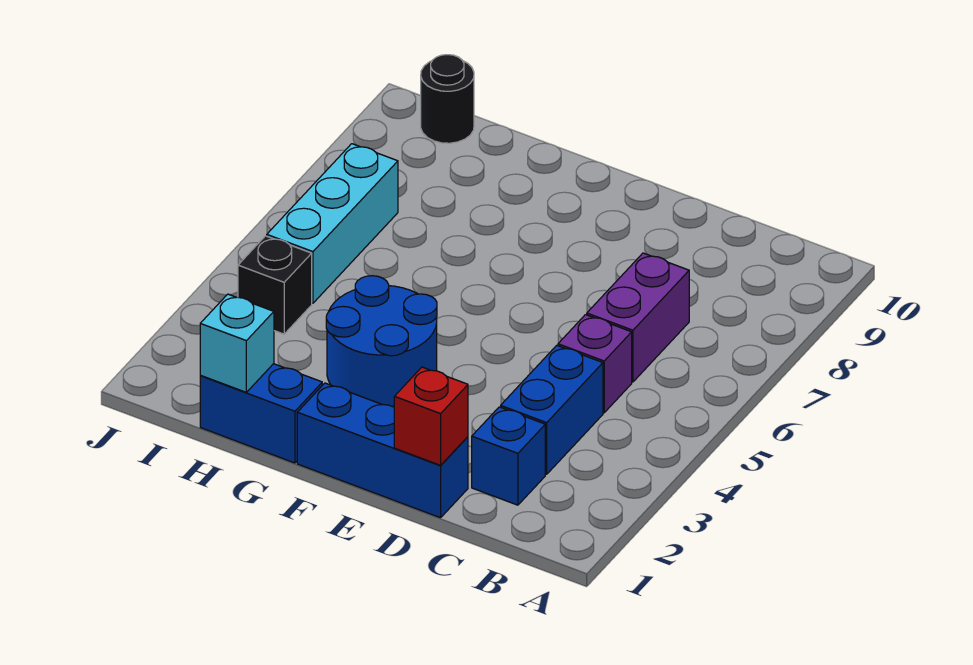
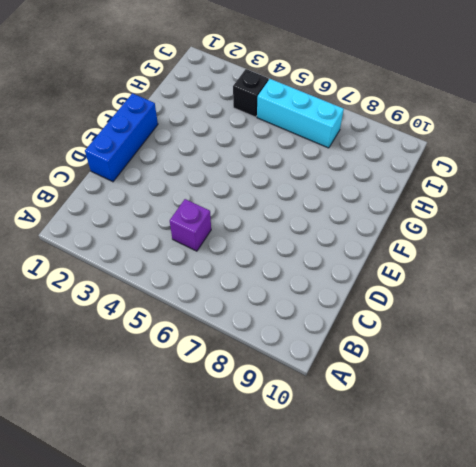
none -> blue 1x1 brick [472,407,545,505]
none -> blue 1x2 brick [501,345,603,474]
none -> purple 1x2 brick [587,253,689,382]

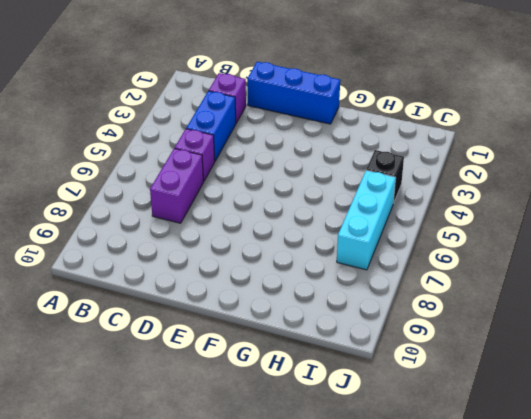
purple 1x1 brick [209,73,246,123] -> blue 1x1 brick [472,407,545,505]
none -> blue 2x2 round brick [326,276,437,406]
none -> blue 1x2 brick [200,364,322,463]
none -> black 1x1 round brick [421,55,474,143]

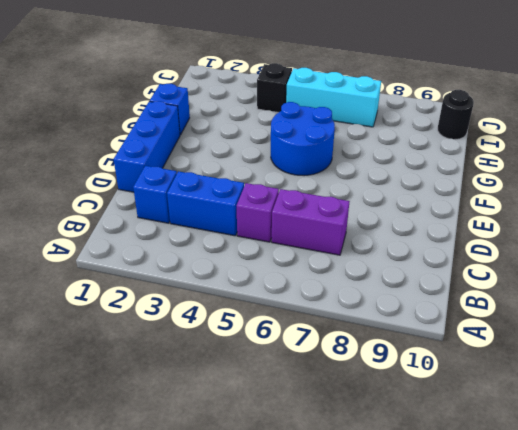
blue 2x2 round brick [271,102,335,176] -> blue 2x2 round brick moved to [326,276,437,406]
blue 1x1 brick [150,84,190,135] -> blue 1x2 brick [200,364,322,463]
none -> red 1x1 brick [394,367,468,465]
none -> cyan 1x1 brick [200,294,274,392]

